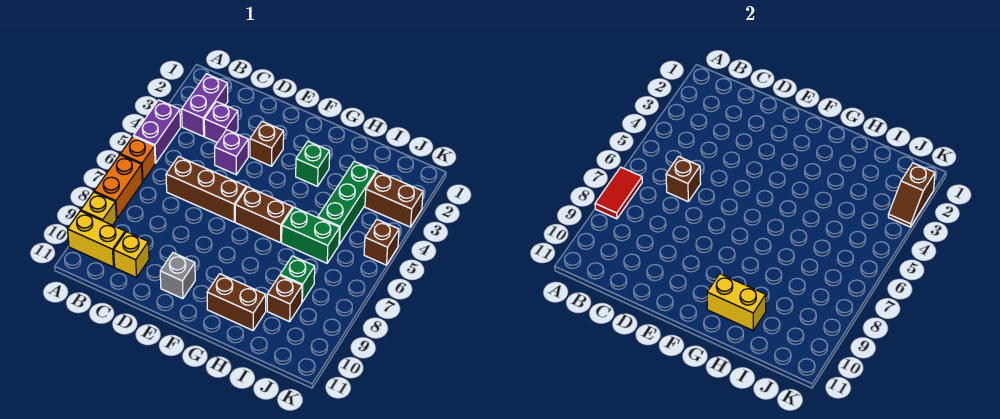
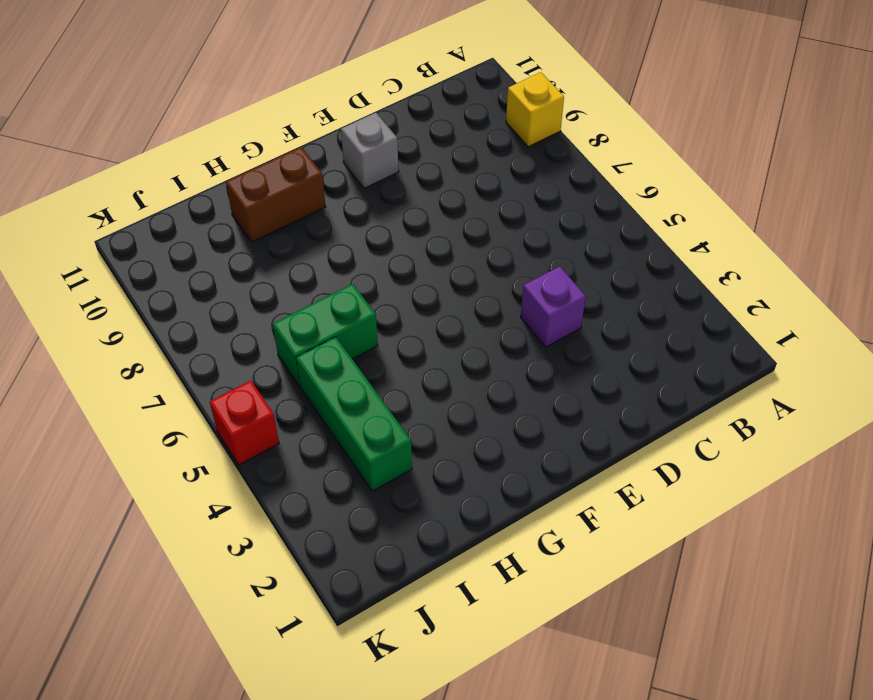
red 1x1 brick [210,381,279,465] -> brown 1x1 brick [364,219,399,265]
none -> purple 1x2 brick [134,100,181,163]
none -> orange 1x1 brick [121,136,155,181]
none -> orange 1x2 brick [94,155,142,219]

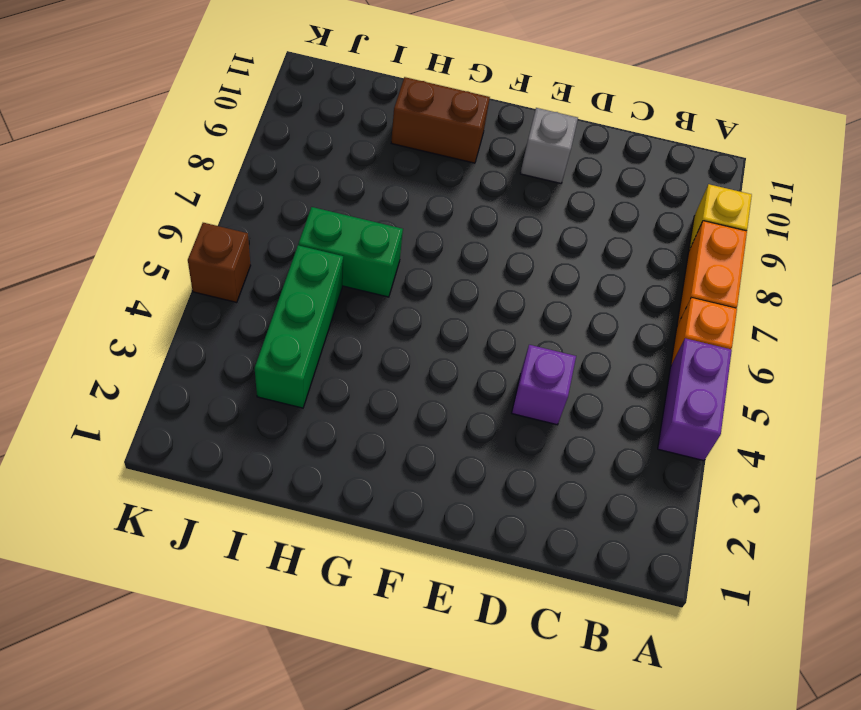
none -> yellow 1x2 brick [68,211,125,267]
none -> purple 1x2 brick [182,74,228,136]
none -> purple 1x1 brick [204,102,238,143]

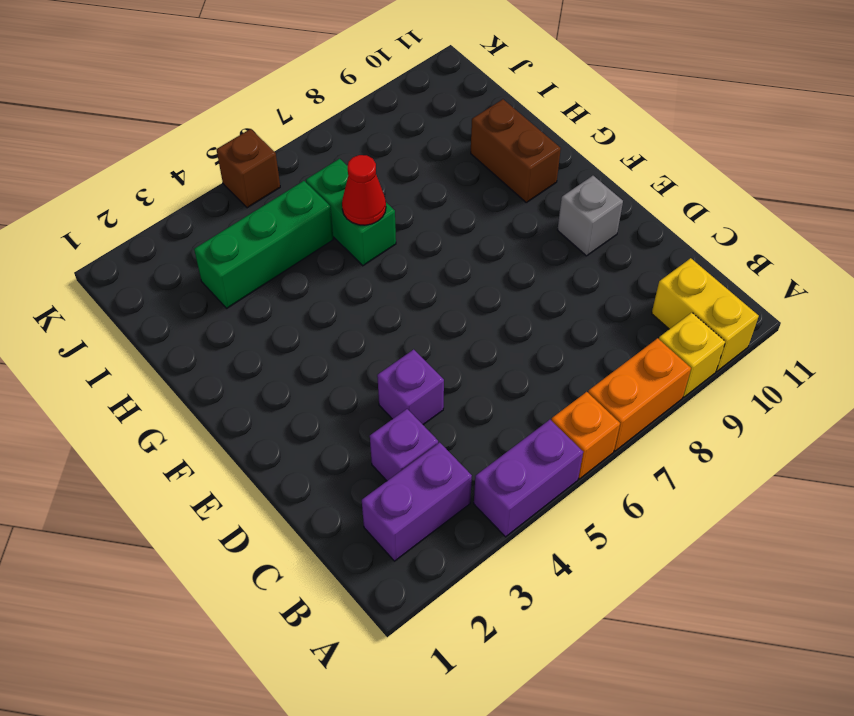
red 1x1 cone [342,155,386,225] -> none
none -> brown 1x3 brick [166,156,246,222]
none -> yellow 1x1 brick [114,232,149,278]
none -> brown 1x1 brick [250,121,284,166]

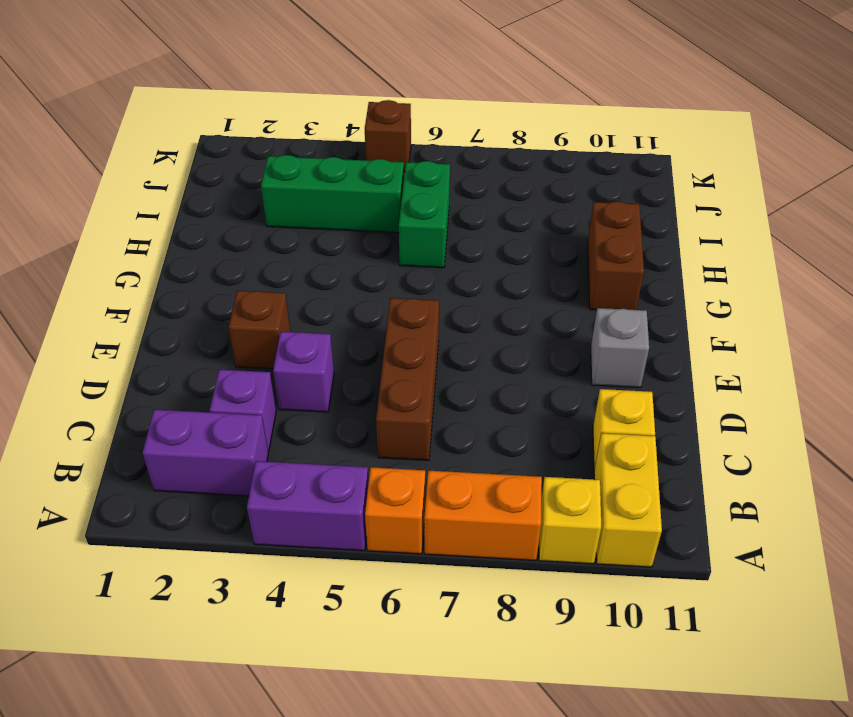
none -> brown 1x2 brick [235,187,293,243]
none -> green 1x1 brick [296,141,330,186]
none -> green 1x1 brick [280,256,315,302]

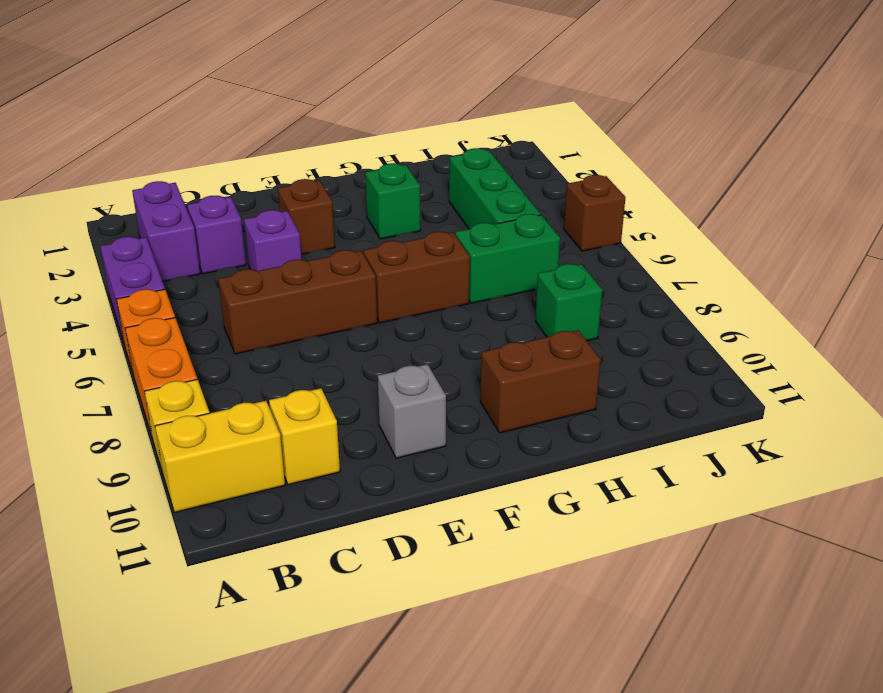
none -> brown 1x1 brick [267,276,302,322]
none -> brown 1x2 brick [365,171,423,227]
none -> red 1x2 tile [595,167,642,219]

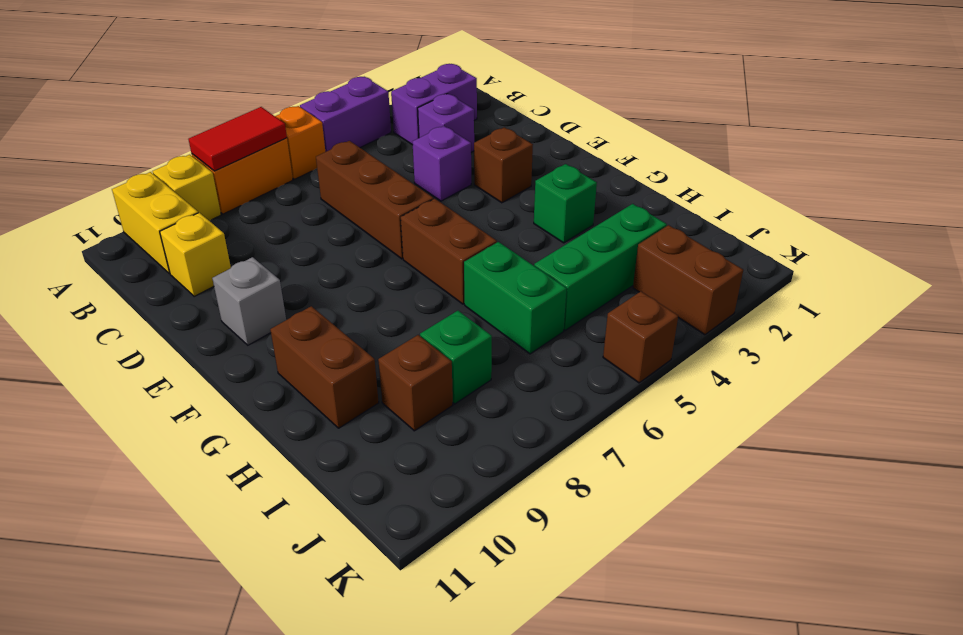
none -> brown 1x1 brick [666,156,701,201]
none -> yellow 1x2 brick [707,274,766,330]
none -> brown 1x2 slope [888,163,935,227]

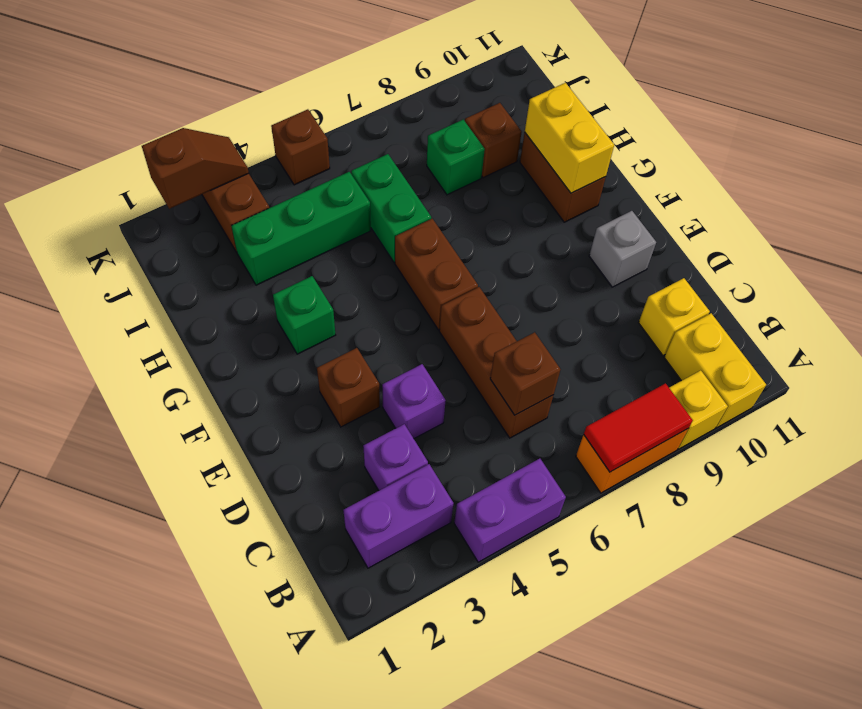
none -> orange 1x1 brick [121,136,155,181]

